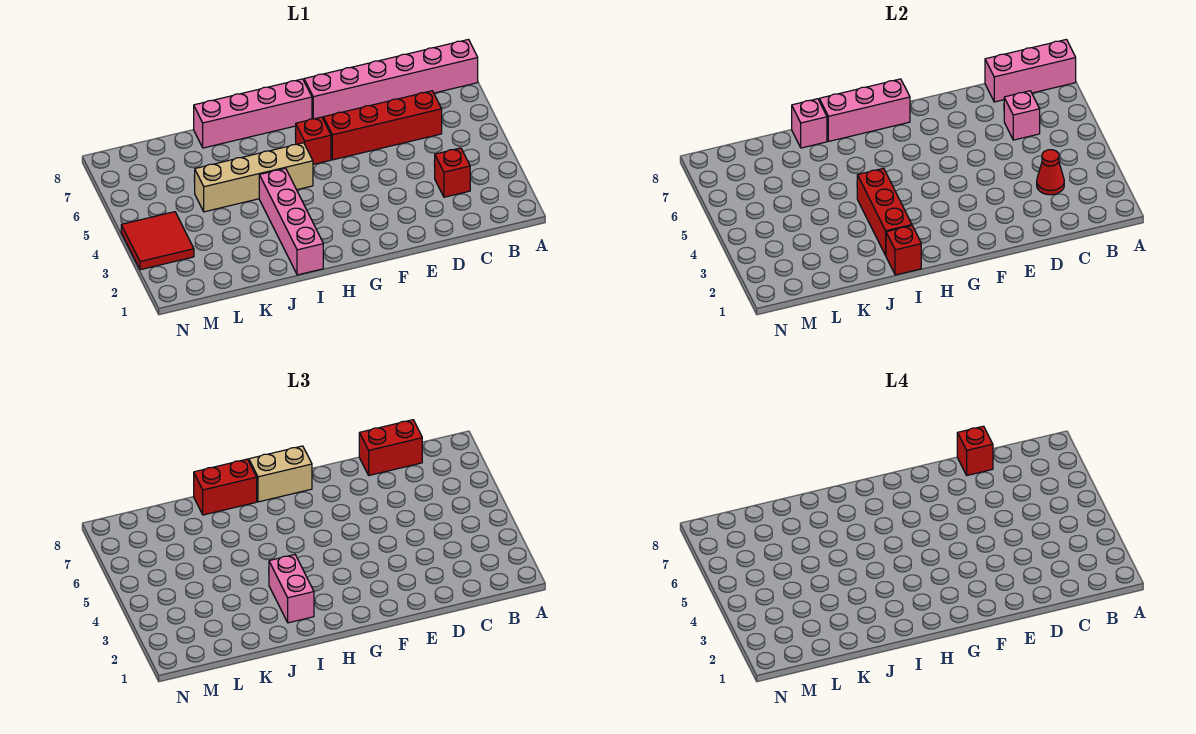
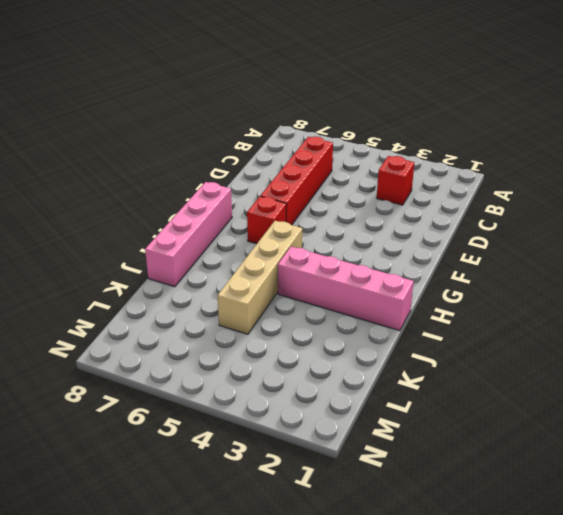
none -> pink 1x6 brick [304,40,478,119]
none -> red 2x2 tile [121,212,194,270]
none -> pink 1x3 brick [985,40,1076,102]

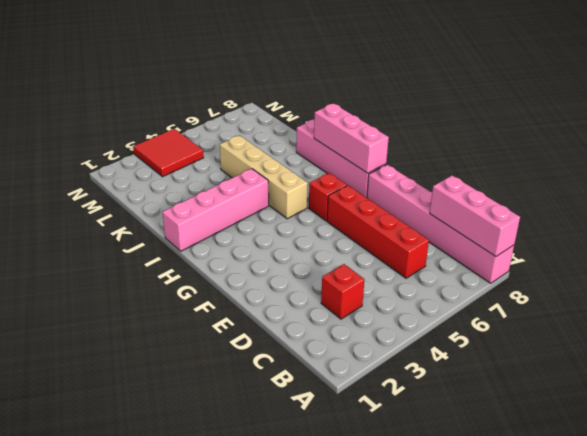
none -> red 1x1 cone [1037,150,1064,195]
none -> pink 1x1 brick [1004,91,1040,140]
none -> red 1x1 brick [886,226,921,275]

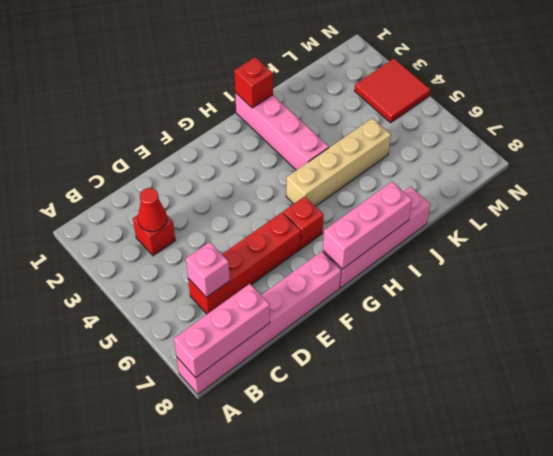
none -> red 1x3 brick [857,168,912,255]
none -> pink 1x1 brick [792,99,827,148]
none -> red 1x2 brick [359,420,422,475]

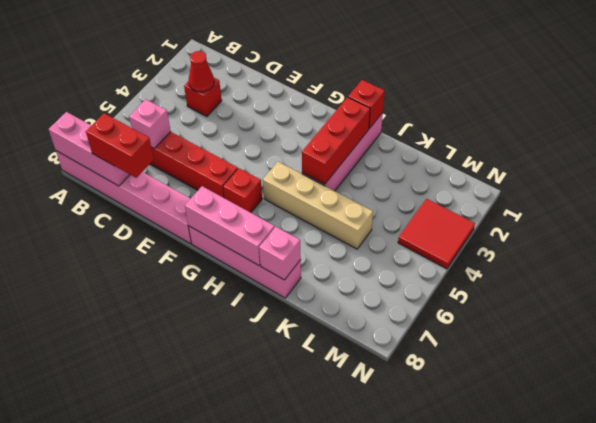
none -> tan 1x2 brick [249,446,312,502]
none -> pink 1x2 brick [269,555,314,623]
none -> red 1x2 brick [194,459,257,515]

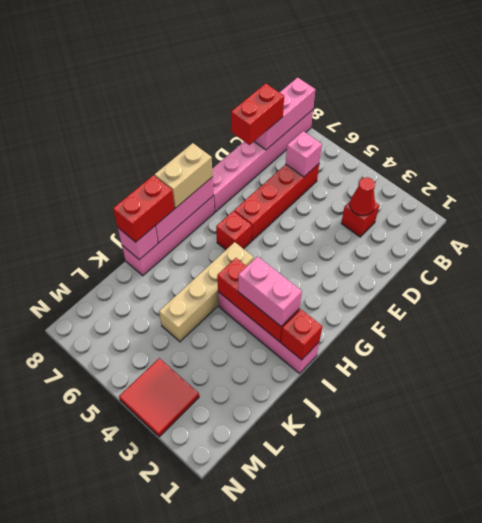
none -> red 1x1 brick [957,426,993,475]

